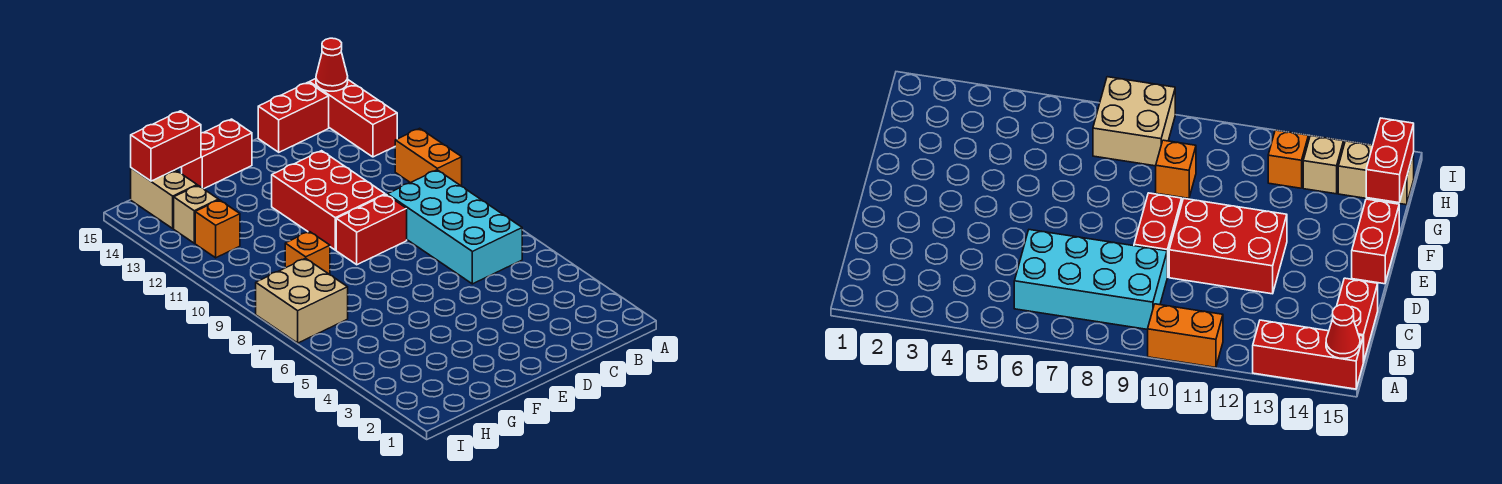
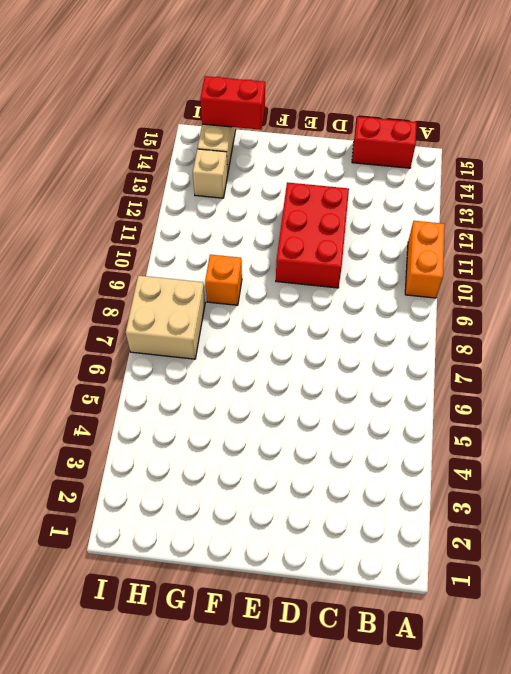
none -> red 1x3 brick [309,79,397,157]
none -> cyan 2x4 brick [387,170,522,284]
none -> red 1x2 brick [336,195,407,265]

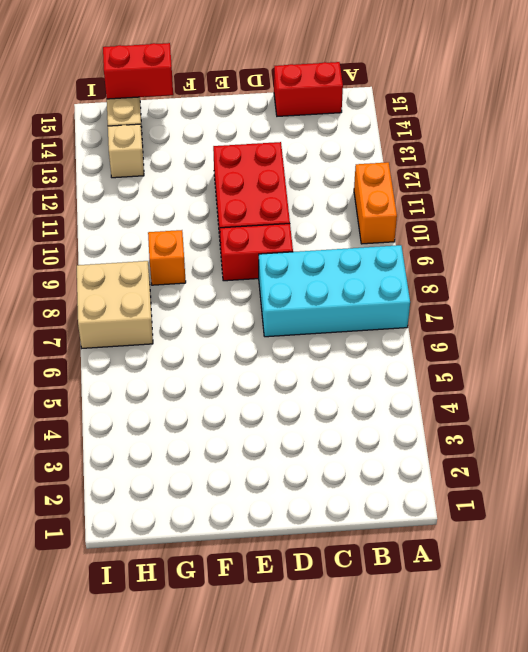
cyan 2x4 brick [259,245,410,337] -> cyan 2x4 brick turned to [387,170,522,284]
none -> red 1x3 brick [309,79,397,157]
none -> red 1x2 brick [182,119,252,188]
none -> orange 1x1 brick [195,200,240,258]

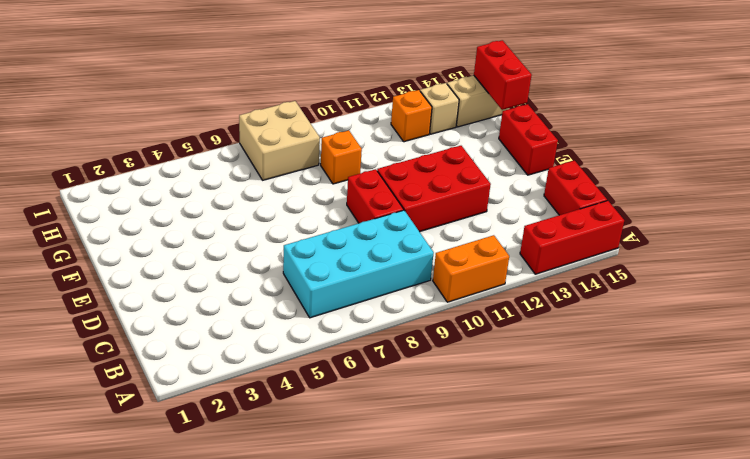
none -> red 1x1 cone [316,38,348,91]

